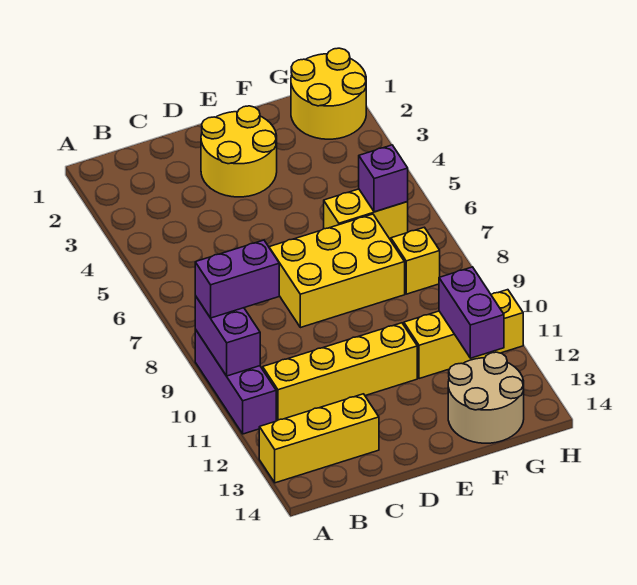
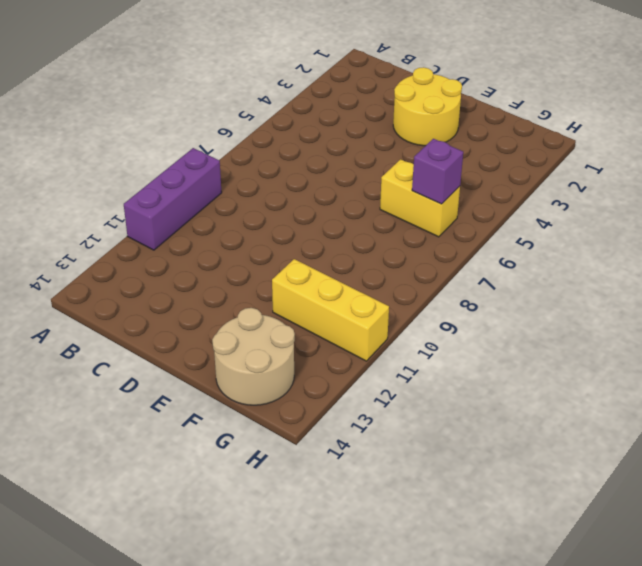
none -> yellow 1x3 brick [259,394,379,483]
none -> yellow 1x4 brick [263,323,417,421]
none -> yellow 2x3 brick [269,214,405,328]

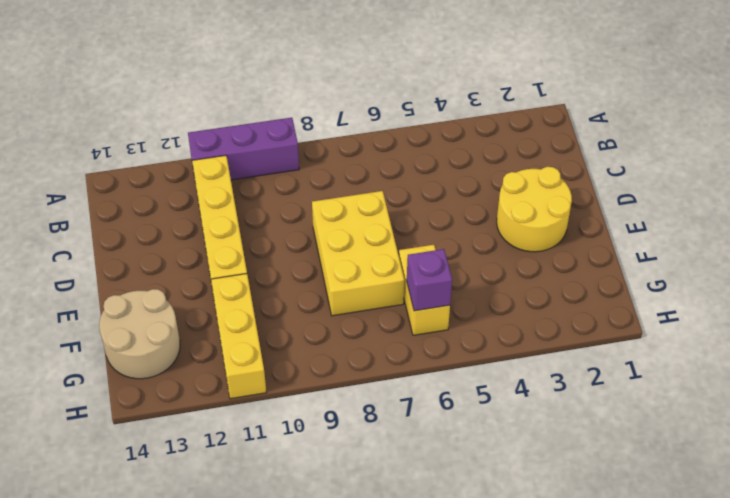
none -> yellow 1x3 brick [259,394,379,483]
none -> yellow 2x2 round brick [291,48,366,139]
none -> yellow 1x1 brick [391,227,440,294]

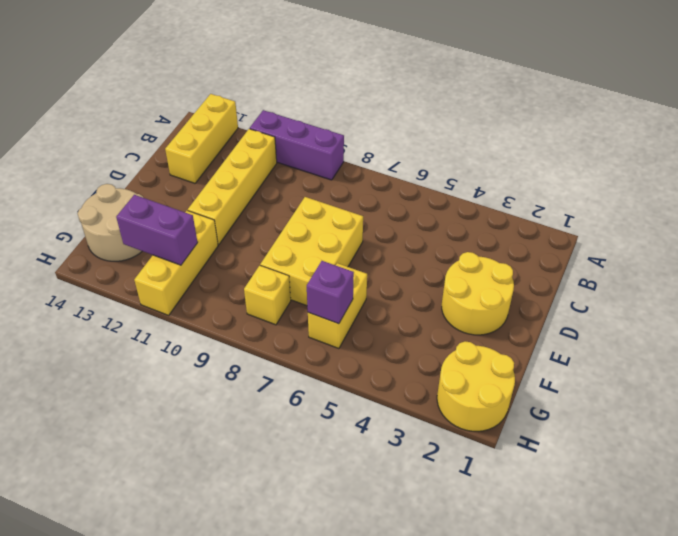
none -> purple 1x2 brick [195,296,260,376]
none -> purple 1x2 brick [195,240,279,318]

